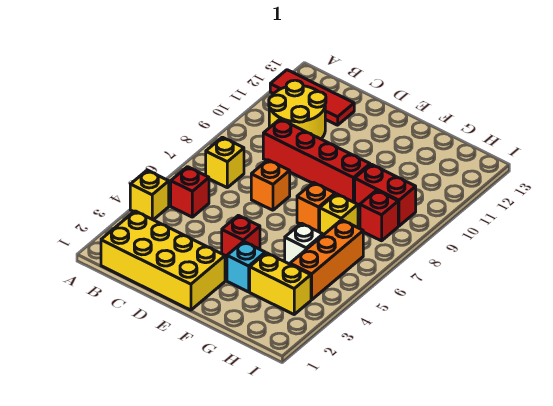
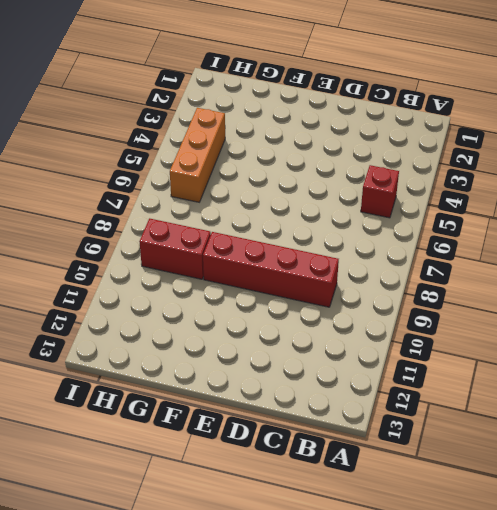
none -> yellow 1x1 brick [130,170,169,220]
none -> red 1x3 tile [270,70,354,125]
none -> yellow 2x4 brick [101,211,225,310]

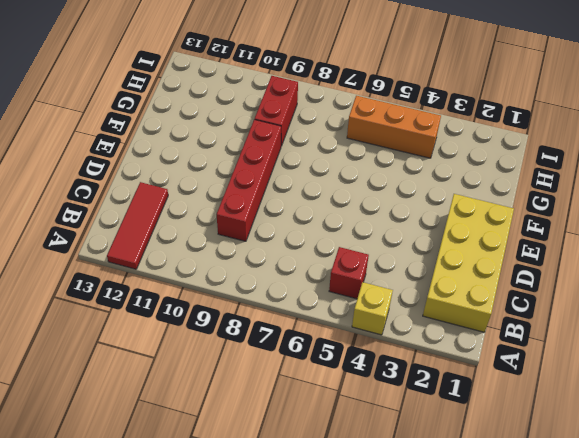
none -> yellow 1x1 brick [206,137,244,188]
none -> yellow 2x2 round brick [269,80,326,139]
none -> orange 1x1 brick [251,160,290,210]

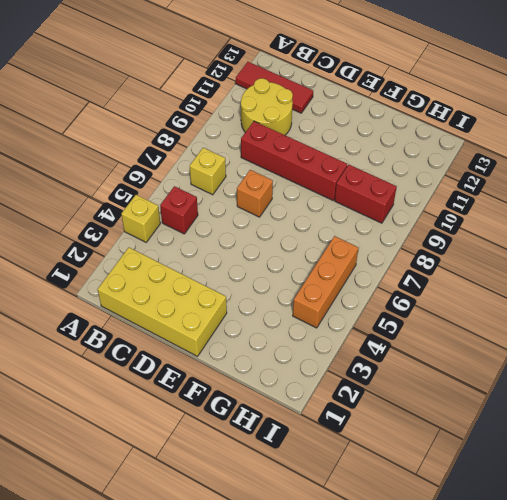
none -> red 1x1 brick [222,215,260,258]
none -> cyan 1x1 brick [227,241,265,292]
none -> orange 1x1 brick [297,183,335,232]

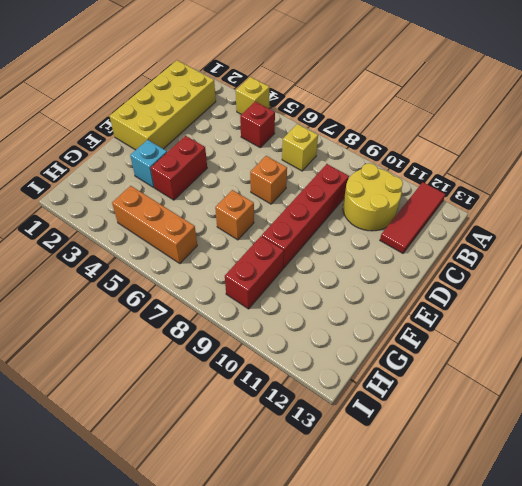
red 1x2 brick [151,136,207,200] -> red 1x1 brick [222,215,260,258]
none -> yellow 1x2 brick [250,253,311,314]
none -> white 1x1 brick [285,223,323,264]
none -> yellow 1x1 brick [320,194,358,235]

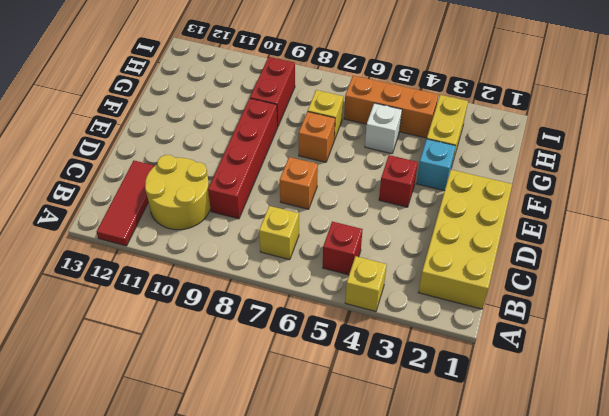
none -> red 1x1 brick [360,190,398,241]

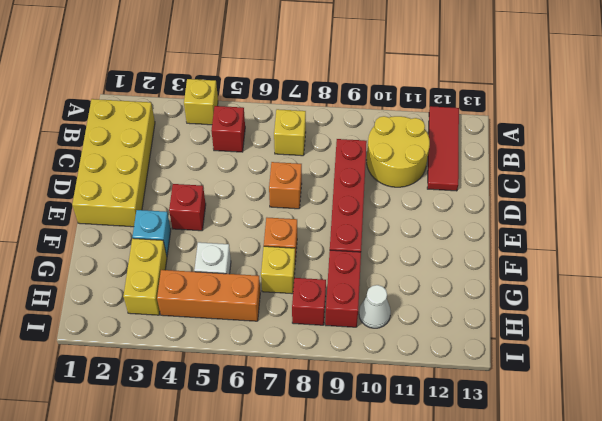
white 1x1 cone [359,285,391,328] -> none

